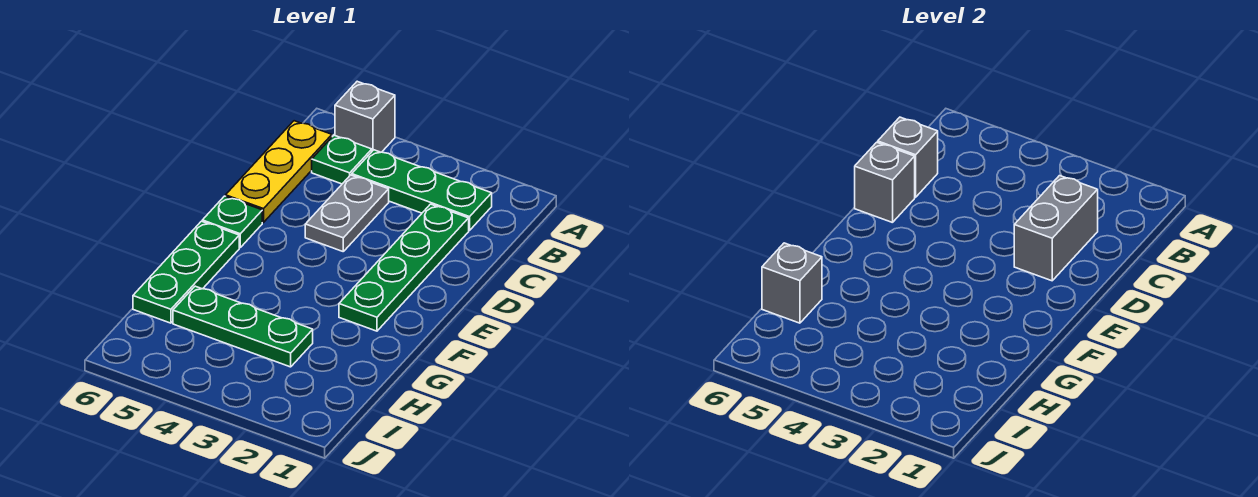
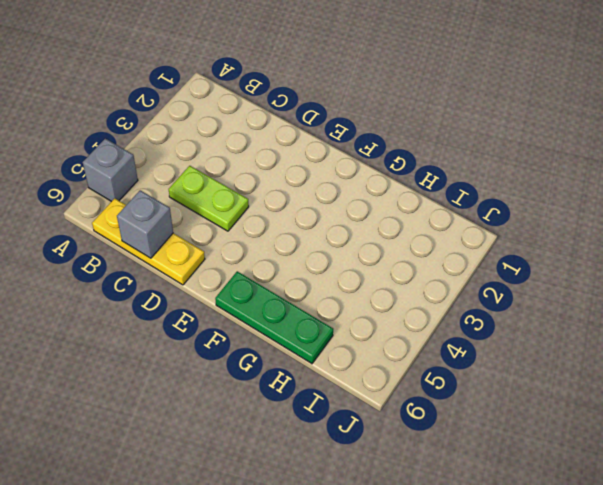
lime 1x2 plate [169,166,249,231] -> grey 1x2 plate [305,175,389,251]
none -> green 1x3 plate [352,150,492,230]
none -> green 1x1 plate [312,135,372,184]
none -> green 1x4 plate [339,204,469,331]

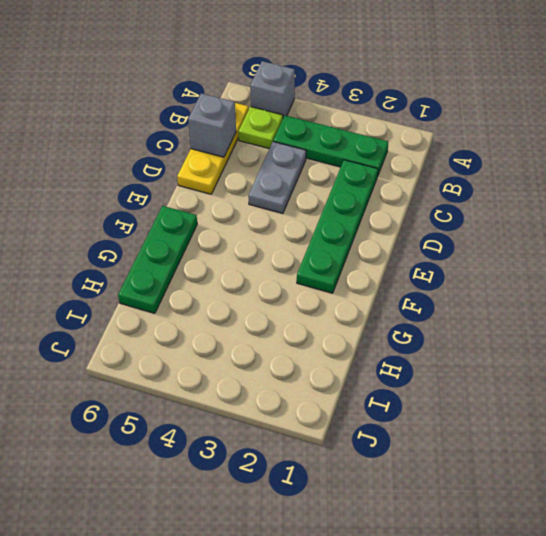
lime 1x1 plate [238,107,283,149] -> green 1x1 plate [312,135,372,184]
none -> green 1x1 plate [202,196,262,247]
none -> green 1x3 plate [173,286,313,367]
none -> grey 1x2 brick [1014,176,1098,281]

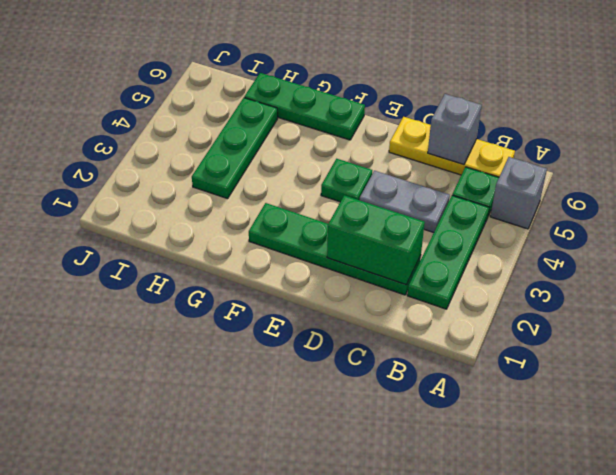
green 1x2 brick [327,195,425,285] -> grey 1x2 brick [1014,176,1098,281]
green 1x1 plate [321,159,372,202] -> green 1x1 plate moved to [202,196,262,247]
none -> grey 1x1 brick [855,142,915,223]
none -> grey 1x1 brick [762,243,822,323]

